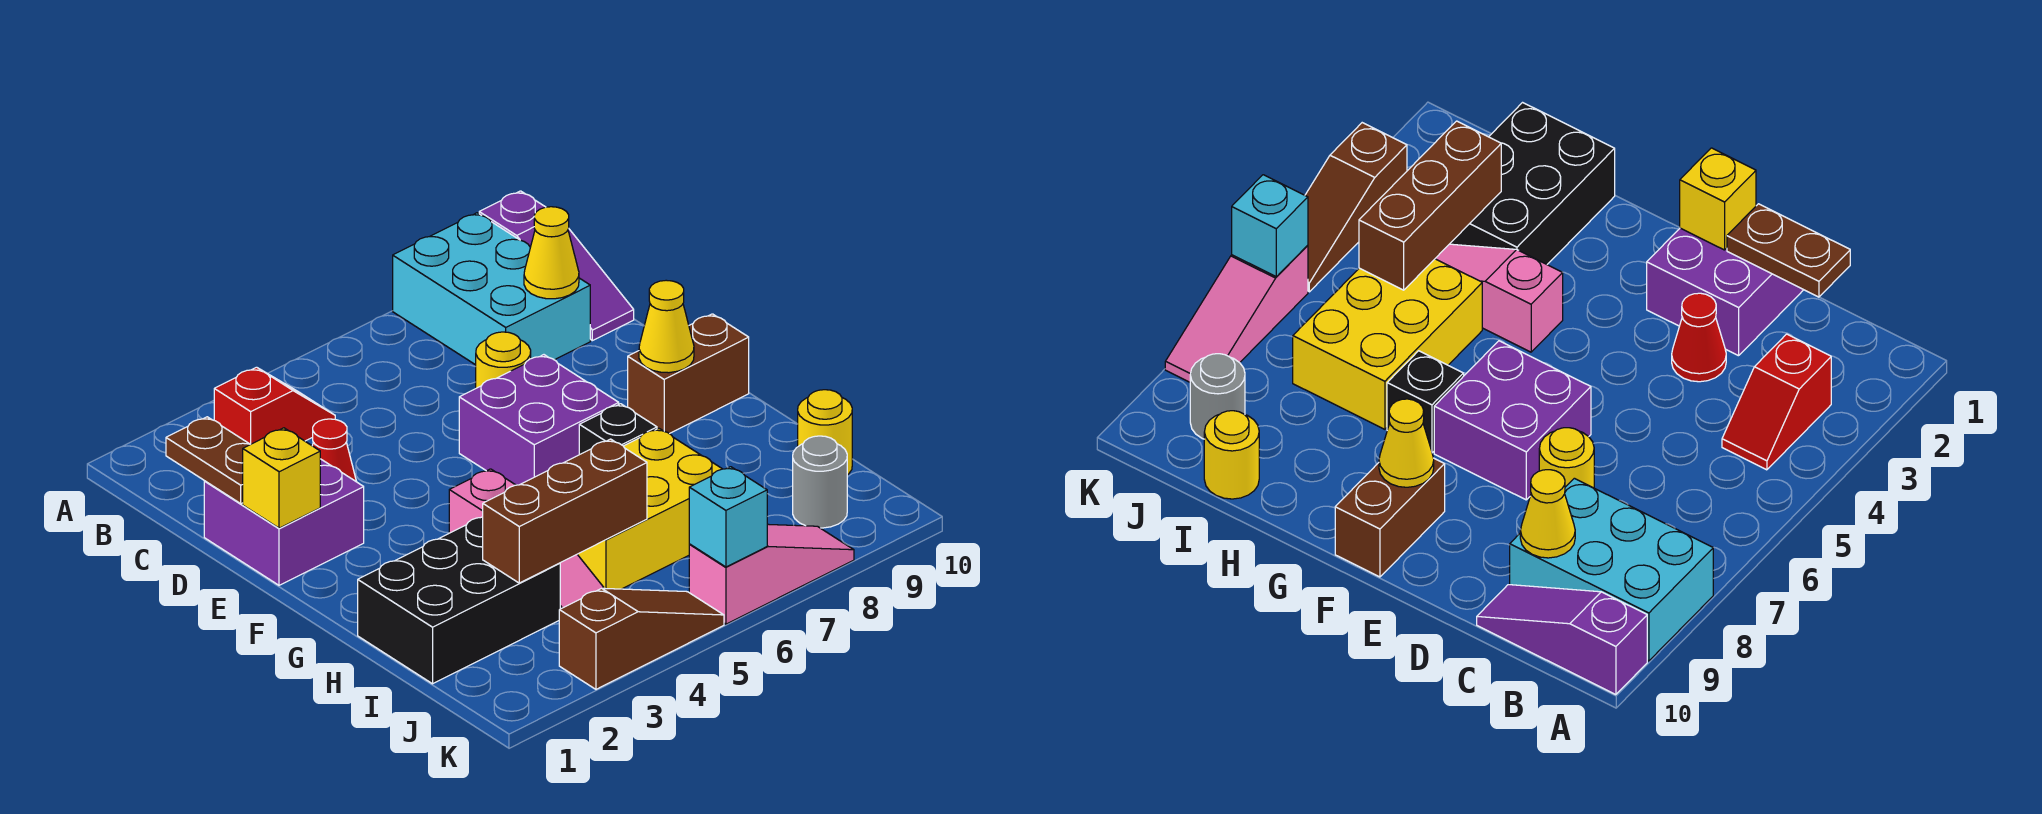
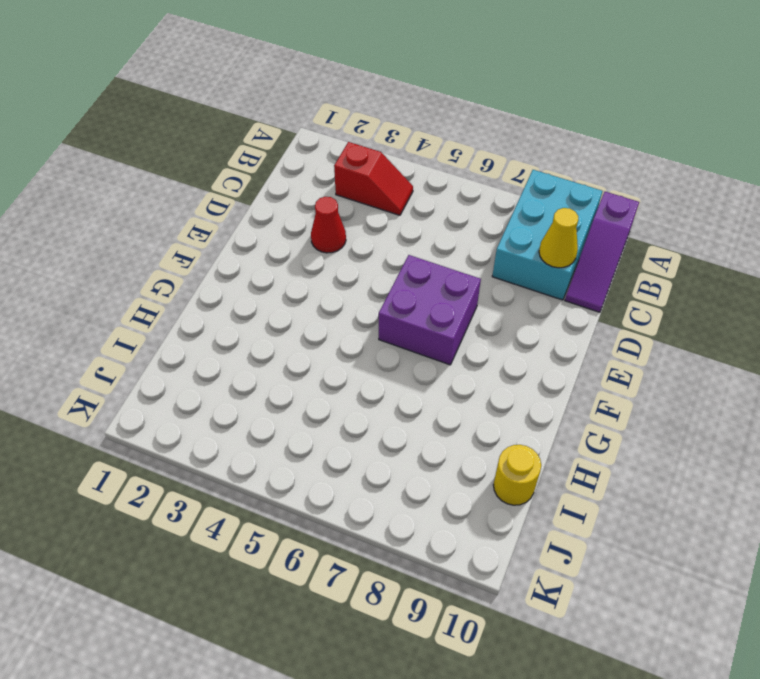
none -> purple 2x2 brick [204,459,364,585]
none -> yellow 1x1 round brick [476,332,531,388]
none -> brown 1x2 brick [628,314,749,434]

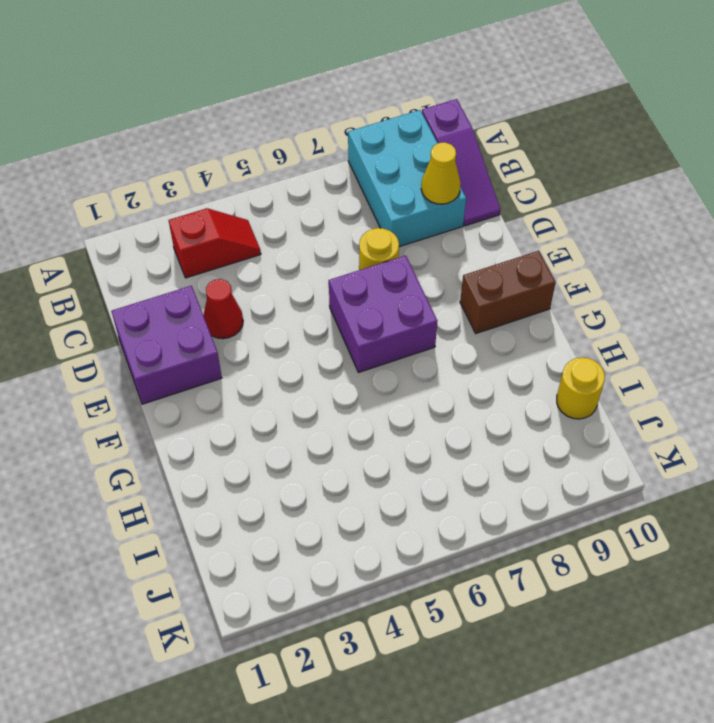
none -> pink 1x3 slope [449,469,604,609]
none -> black 1x1 brick [579,404,657,455]
none -> black 2x3 brick [358,517,560,684]

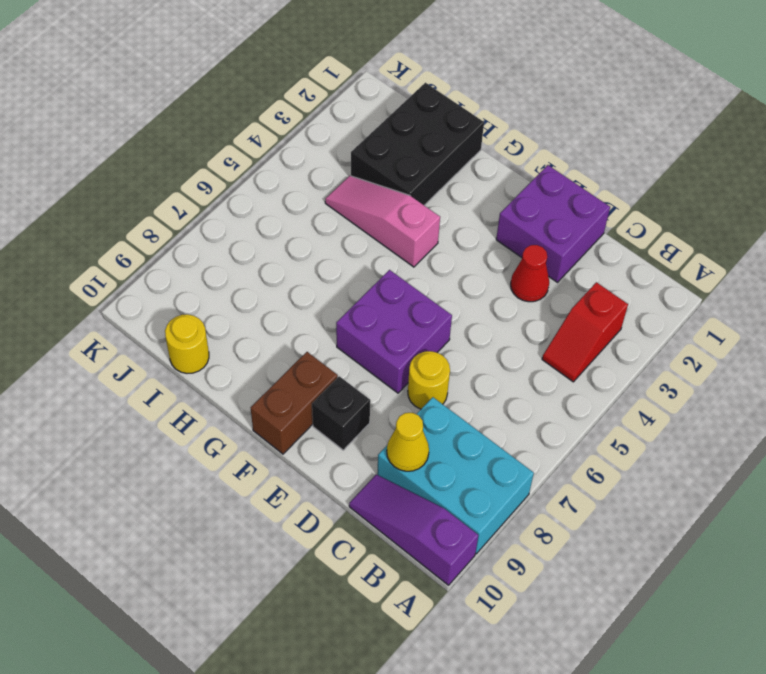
black 1x1 brick [312,376,370,450] -> black 1x1 brick moved to [579,404,657,455]
none -> yellow 2x3 brick [577,428,722,589]
none -> grey 1x1 round brick [793,436,847,528]
none -> brown 1x3 slope [559,588,724,689]

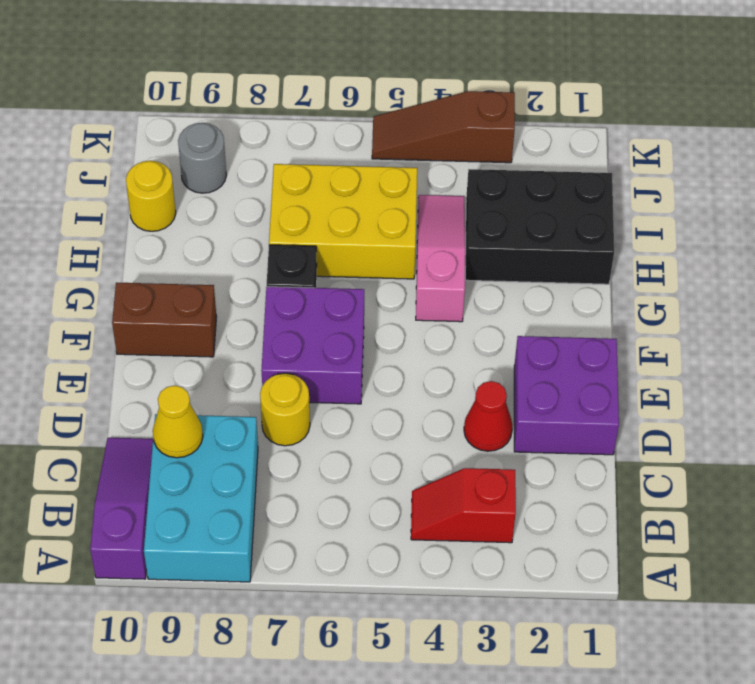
none -> pink 1x3 slope [689,524,854,624]
none -> brown 1x2 plate [166,417,250,504]
none -> yellow 1x1 brick [243,428,320,528]

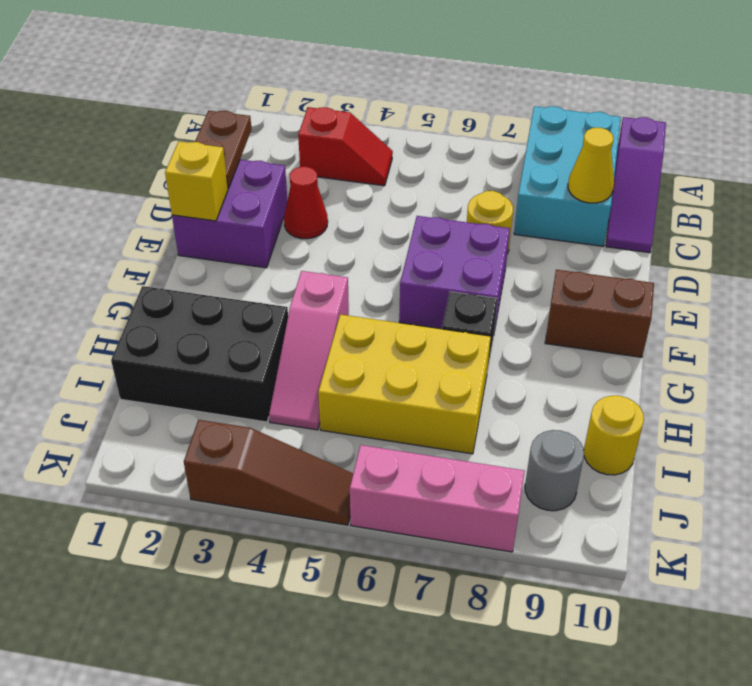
pink 1x3 brick [350,445,525,552] -> pink 1x3 slope [689,524,854,624]
none -> yellow 1x1 cone [639,280,694,373]
none -> brown 1x3 brick [483,439,647,583]
none -> cyan 1x1 brick [689,467,767,567]

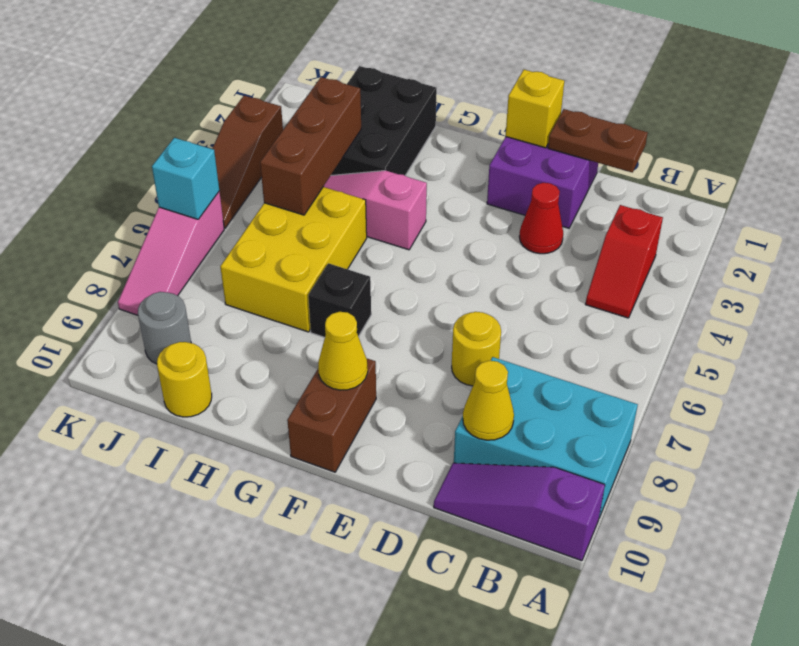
none -> purple 2x2 brick [459,355,619,485]

